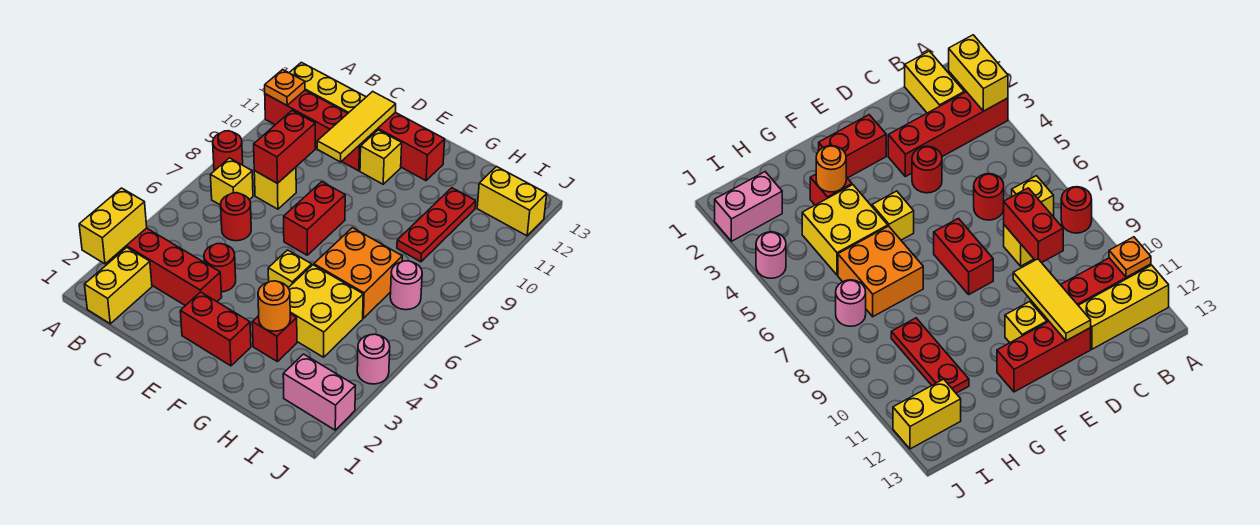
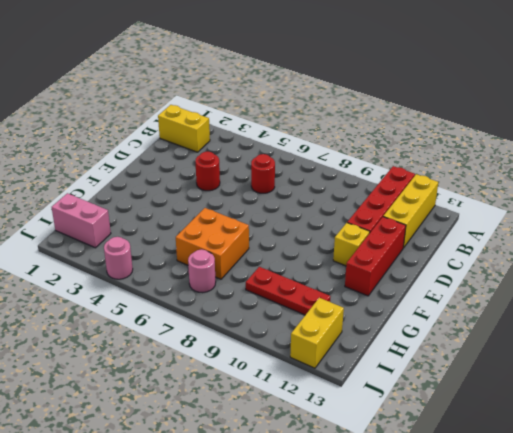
pink 1x2 brick [52,193,111,248] -> pink 1x2 brick turned to [283,354,355,430]
none -> red 1x4 brick [110,228,222,306]
none -> red 1x1 round brick [213,131,243,171]
none -> yellow 1x1 brick [211,158,253,205]

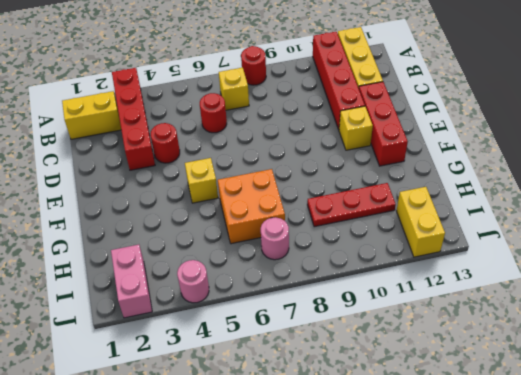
none -> yellow 1x1 brick [254,167,296,209]
none -> red 1x2 brick [180,292,251,366]
none -> red 1x2 brick [284,182,345,255]

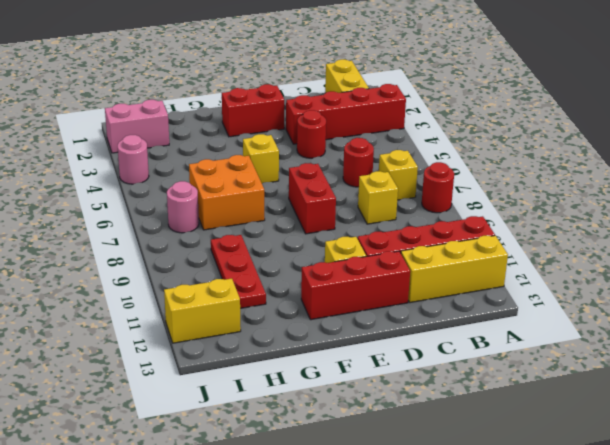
none -> red 1x1 brick [252,314,297,361]
none -> yellow 2x2 brick [289,265,363,357]
none -> yellow 1x2 brick [79,188,147,264]

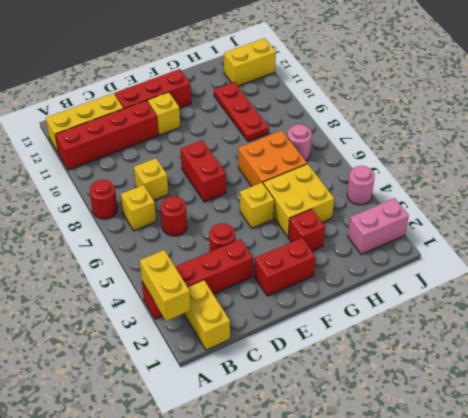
none -> orange 1x1 plate [265,69,305,105]
none -> red 1x2 brick [254,111,315,183]
none -> yellow 1x3 tile [317,91,396,162]

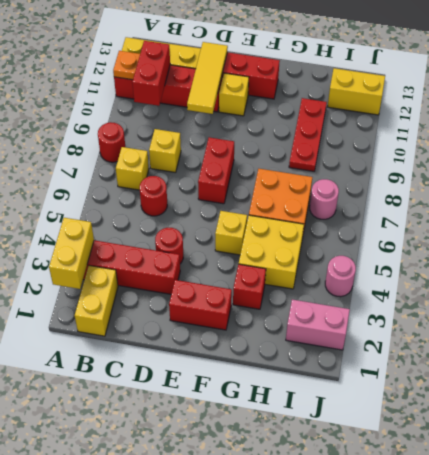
red 1x2 brick [132,41,170,106] -> red 1x2 brick moved to [254,111,315,183]
none -> orange 1x1 round brick [258,281,290,331]

